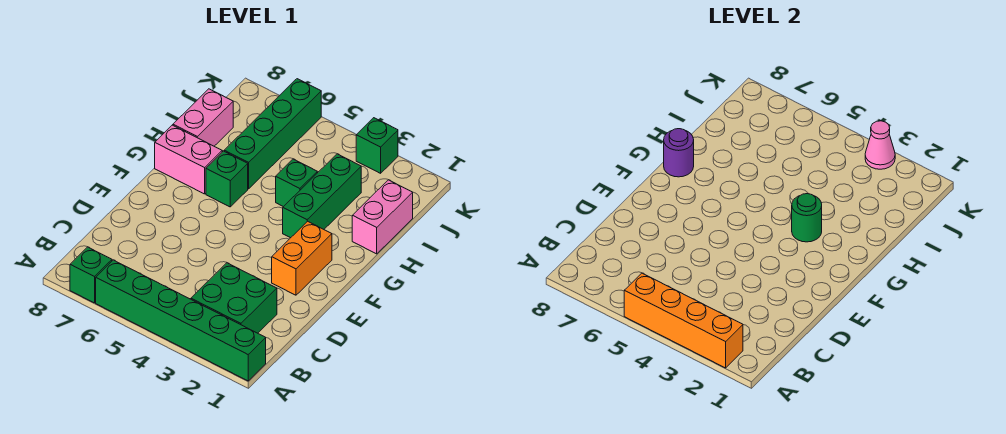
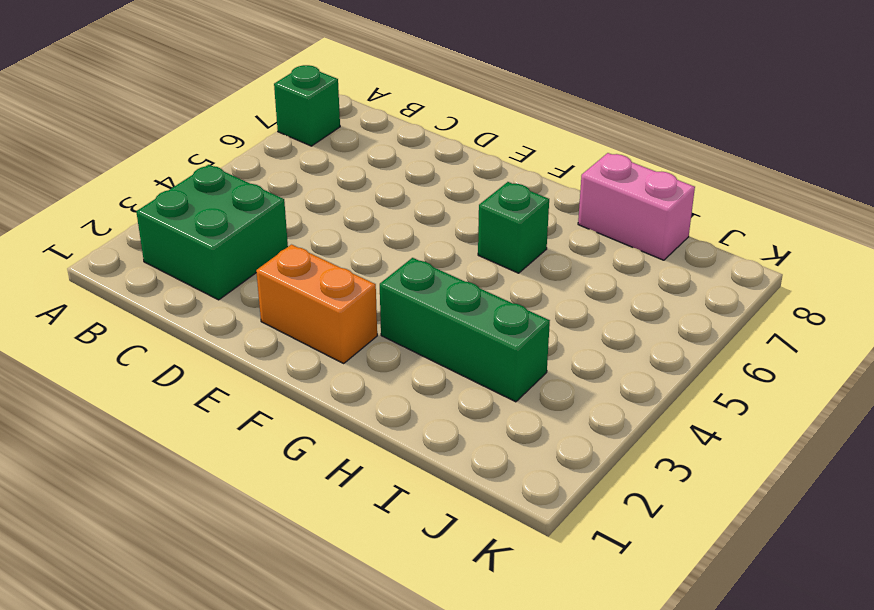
none -> green 1x6 brick [96,260,266,381]
none -> pink 1x2 brick [155,125,222,194]
none -> pink 1x2 brick [352,180,413,254]

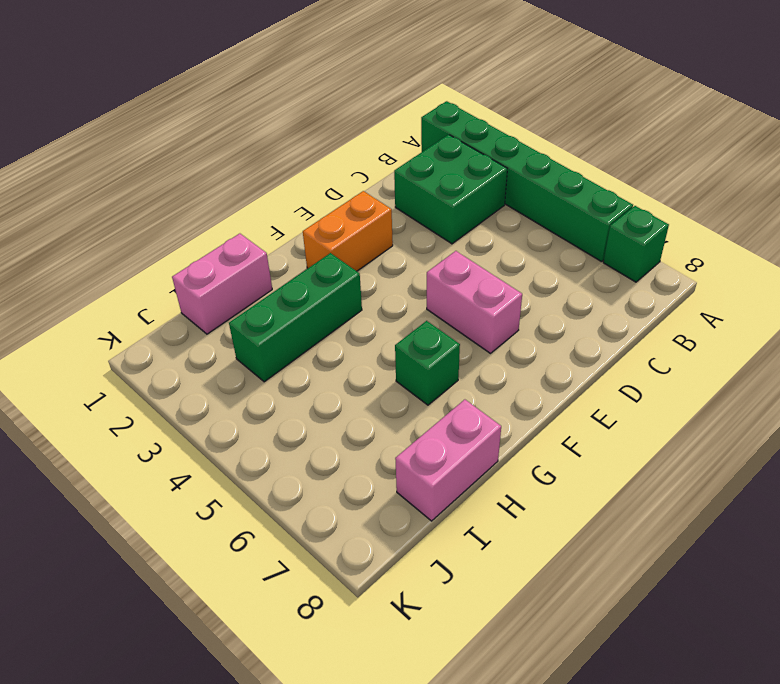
pink 1x2 brick [427,251,522,353] -> pink 1x2 brick moved to [155,125,222,194]
none -> green 1x1 brick [276,159,317,207]
none -> green 1x4 brick [224,79,321,189]
none -> green 1x1 brick [356,118,398,173]

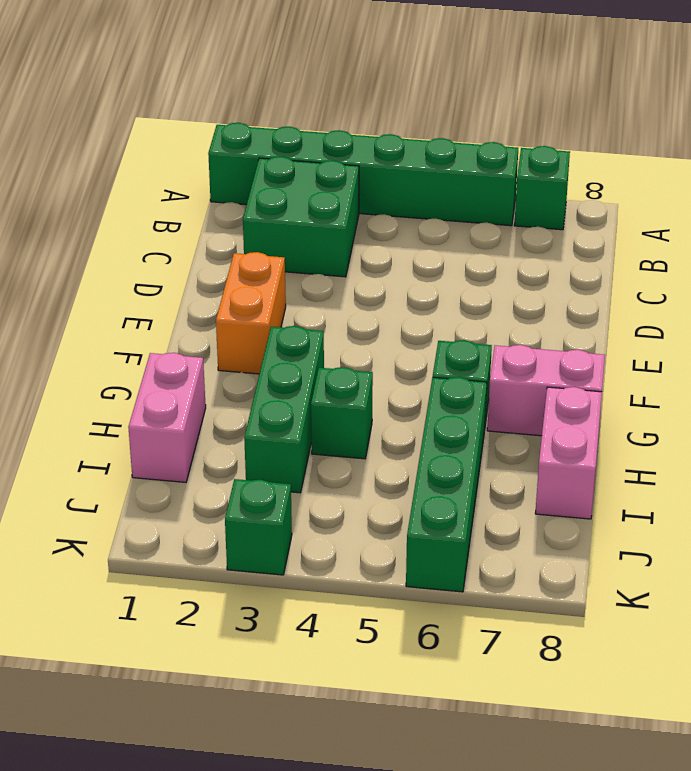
none -> orange 1x4 brick [624,273,743,368]
none -> green 1x1 round brick [792,194,822,242]
none -> purple 1x1 round brick [664,129,694,177]

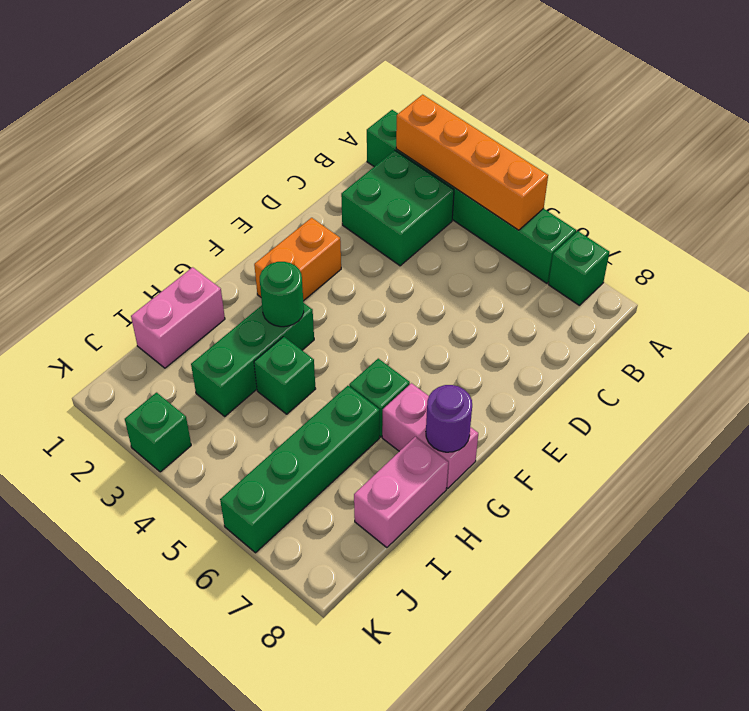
none -> pink 1x1 cone [865,121,895,169]

